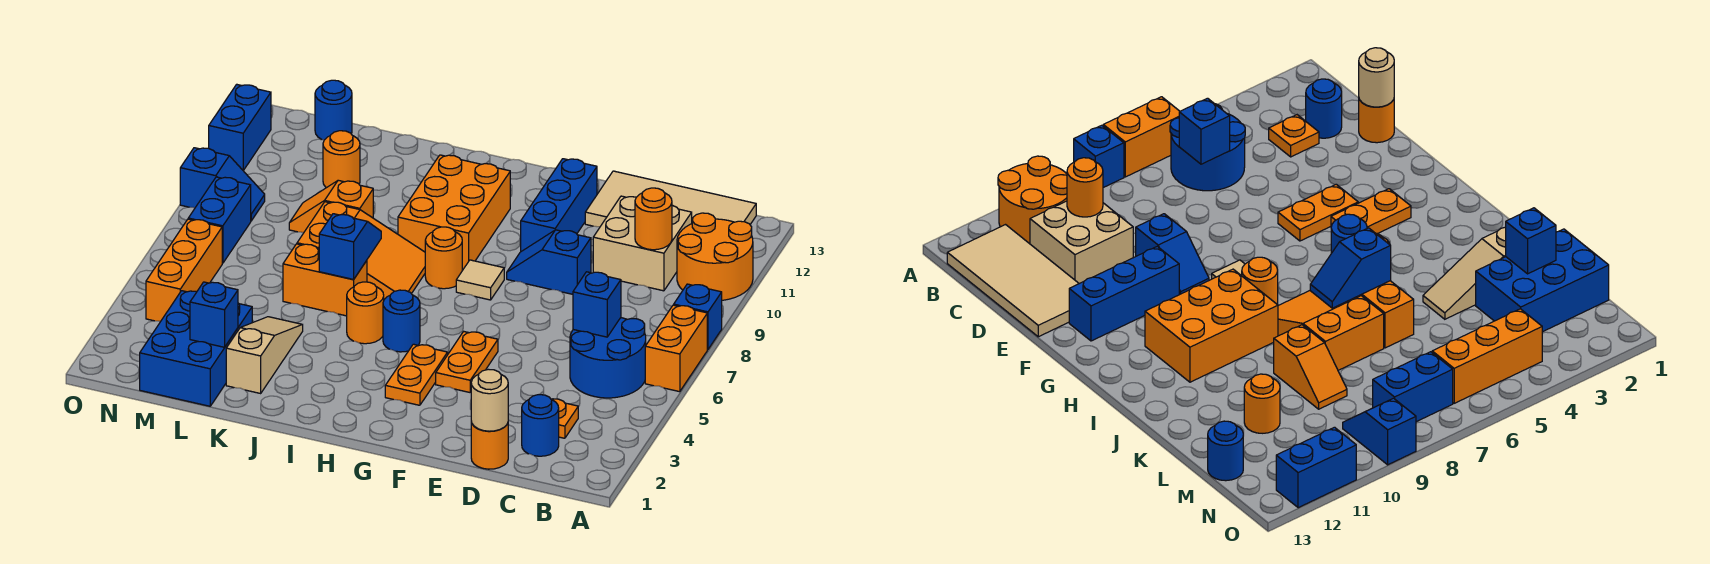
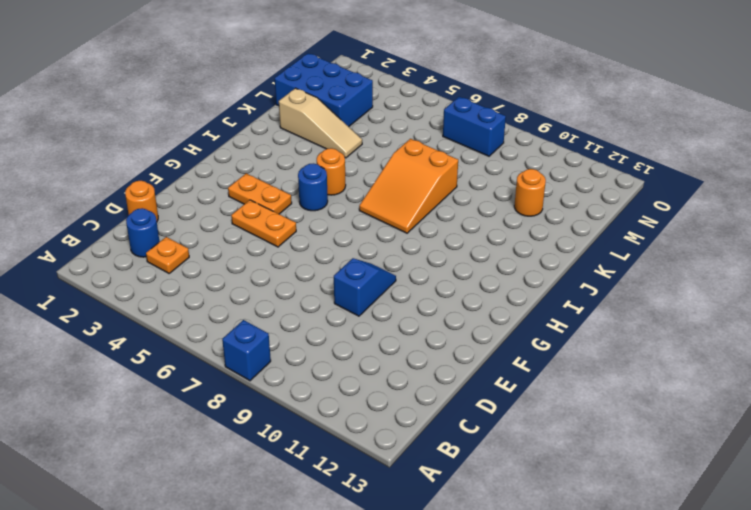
none -> orange 1x2 brick [645,305,707,392]
none -> orange 2x2 round brick [677,213,753,300]
none -> blue 2x2 round brick [570,318,646,398]
none -> tan 2x4 tile [585,171,756,227]

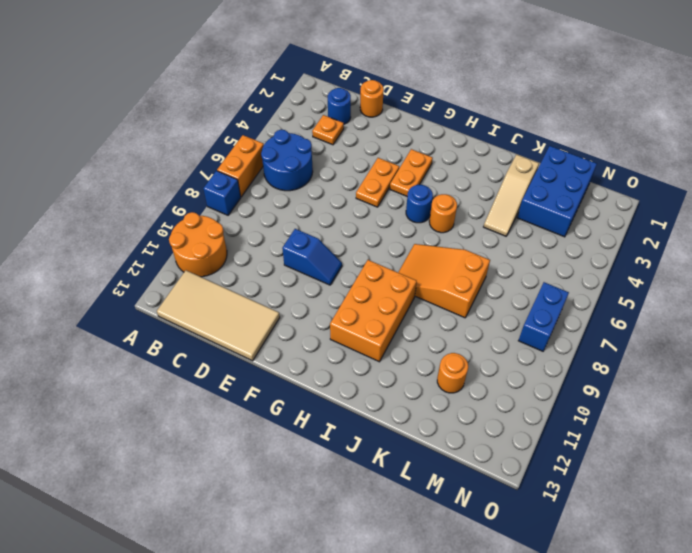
none -> tan 2x2 brick [593,196,692,291]
none -> blue 1x3 brick [521,159,597,251]
none -> tan 1x1 tile [456,260,504,300]
none -> orange 1x1 round brick [425,227,462,289]

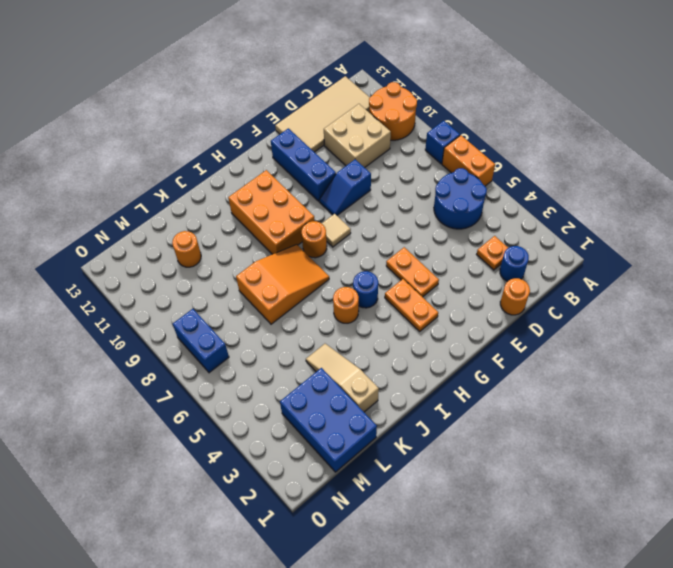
none -> orange 1x2 brick [283,244,367,316]
none -> orange 1x2 slope [289,180,373,232]
none -> blue 1x1 round brick [315,80,352,140]
none -> orange 1x3 brick [146,219,222,321]

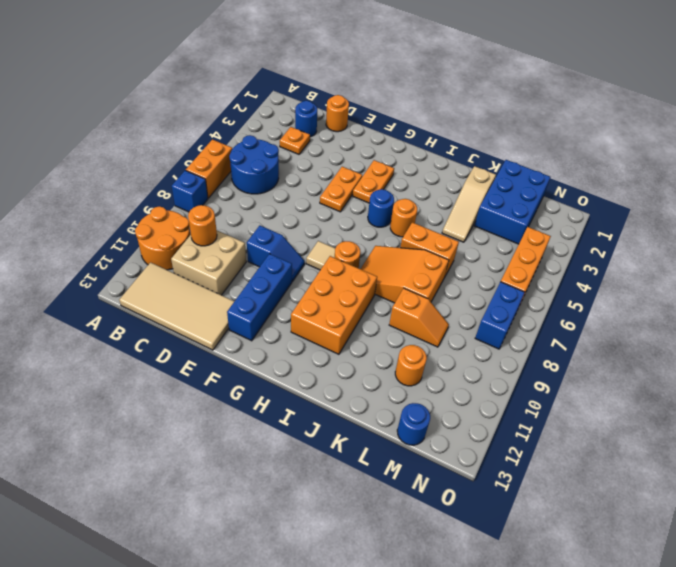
none -> blue 1x2 slope [180,148,265,221]
none -> blue 1x2 brick [209,84,271,170]
none -> blue 1x1 brick [573,272,621,337]
none -> tan 1x1 round brick [471,369,508,431]

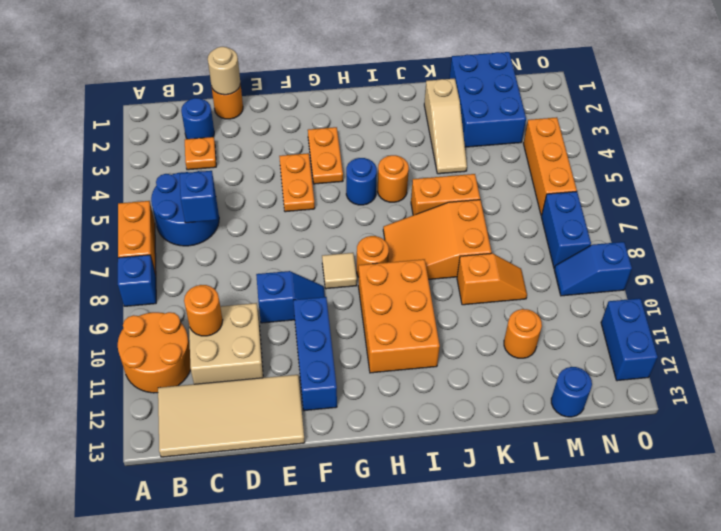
none -> blue 1x2 slope [319,214,381,279]
none -> blue 1x1 brick [190,282,238,347]

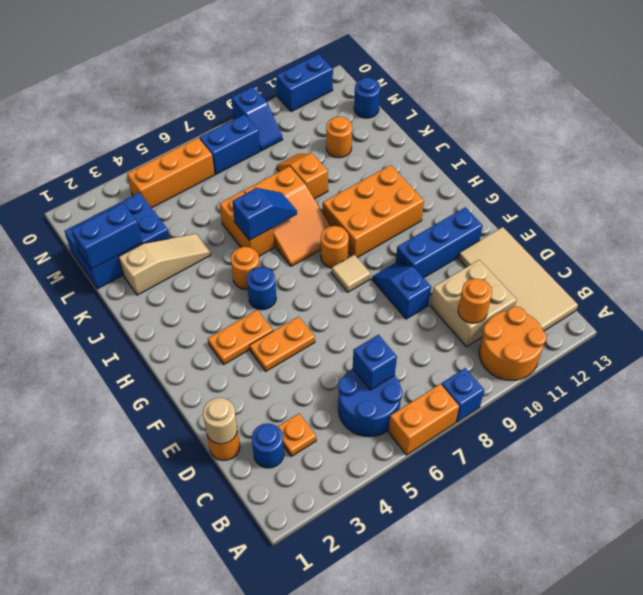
blue 1x2 brick [71,203,142,269] -> blue 1x1 brick [190,282,238,347]

